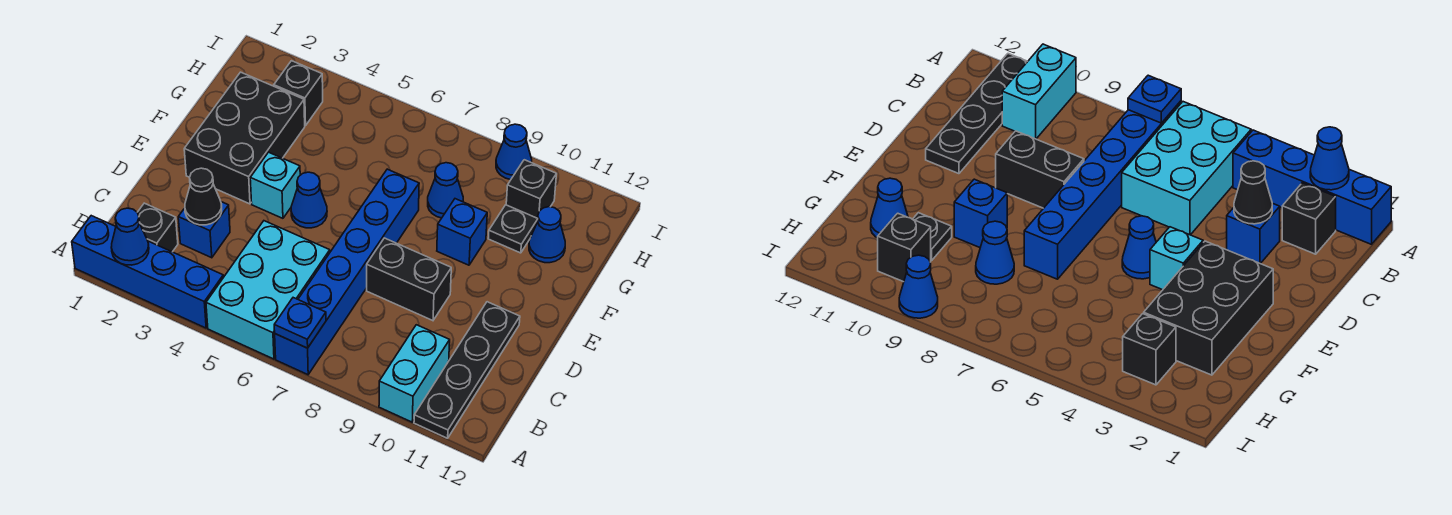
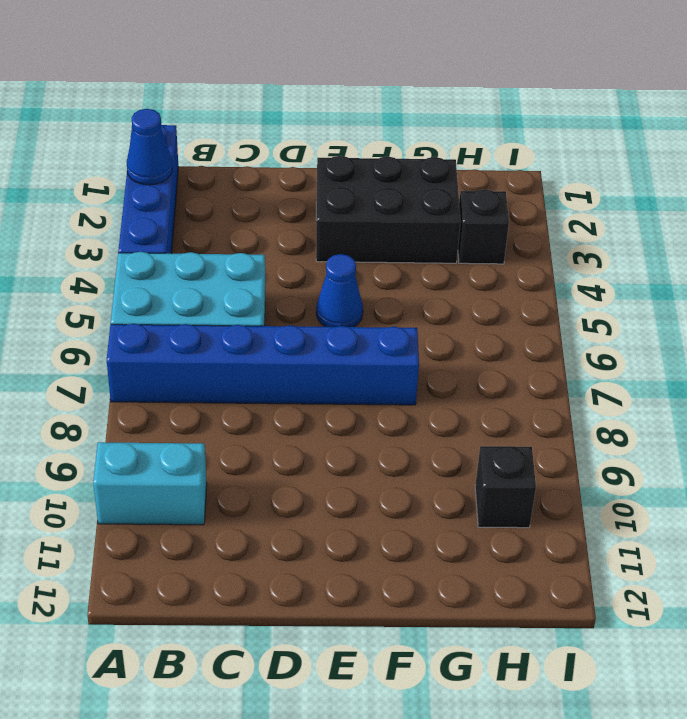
none -> black 1x4 plate [414,302,520,438]
none -> black 1x1 brick [137,203,178,252]
none -> blue 1x1 brick [178,202,230,258]

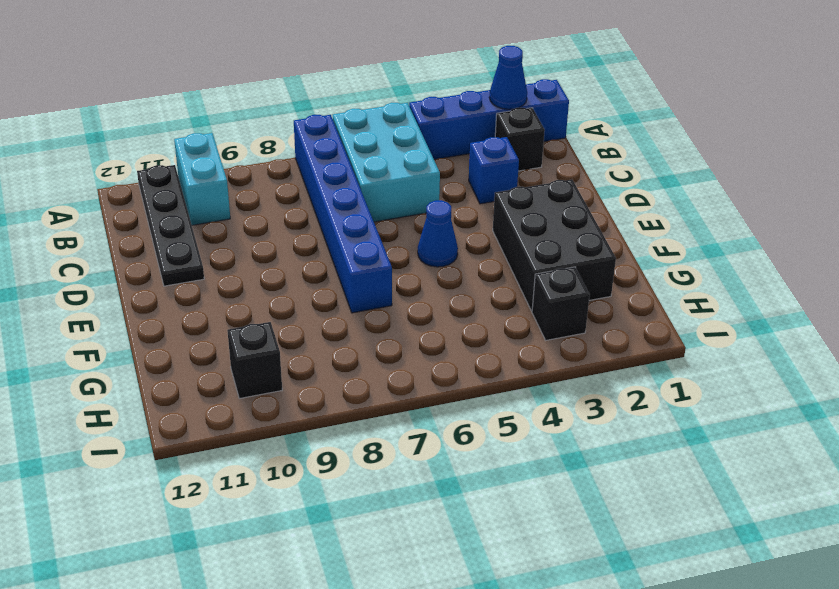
none -> black 1x2 brick [367,238,451,321]
none -> cyan 1x1 brick [250,152,300,218]
none -> blue 1x1 brick [437,199,487,265]

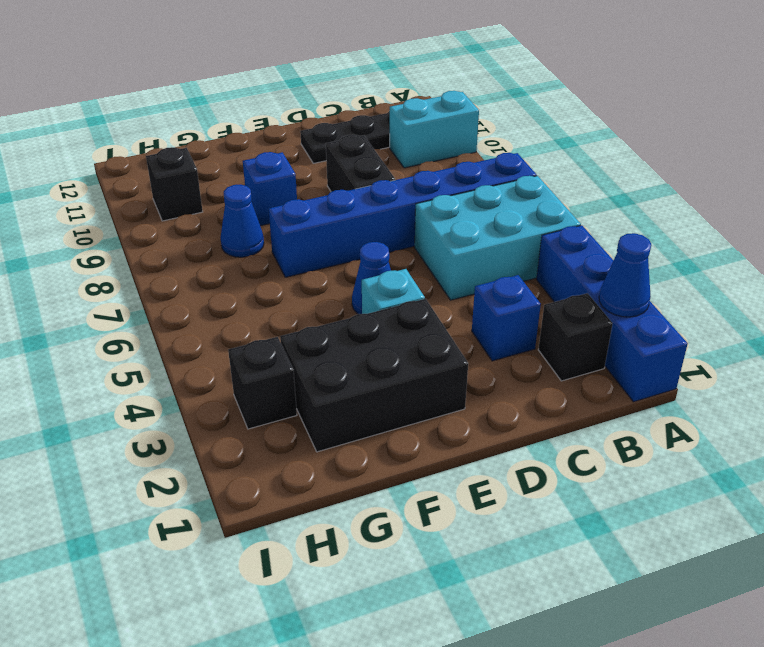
none -> black 1x1 plate [488,205,538,253]
none -> blue 1x1 cone [529,207,565,263]
none -> blue 1x1 cone [496,124,532,180]

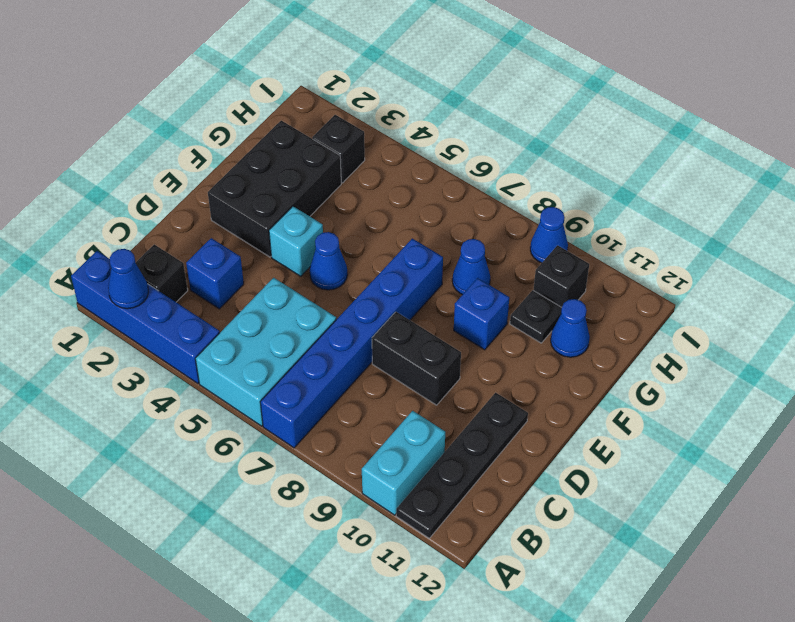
none -> blue 1x1 plate [274,298,326,348]
none -> black 1x1 cone [185,168,222,225]

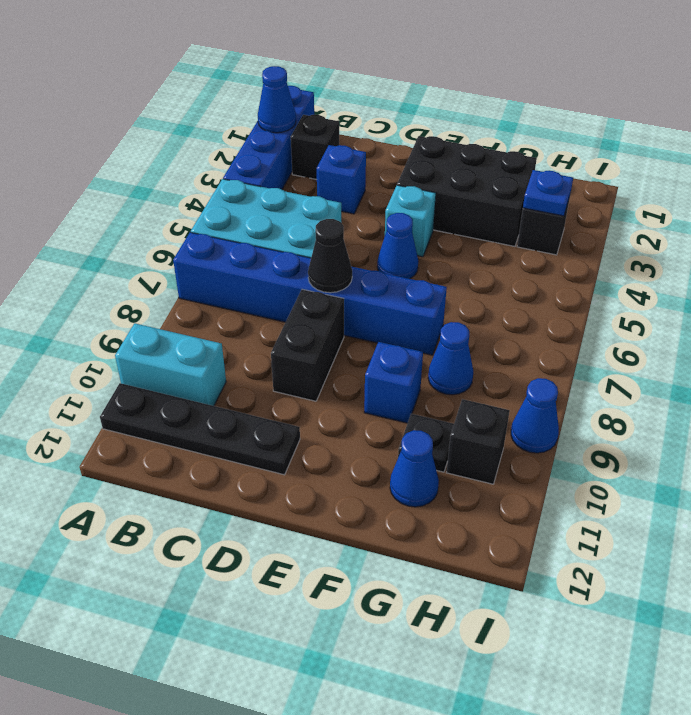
black 1x1 cone [308,219,352,293] -> black 1x1 cone moved to [185,168,222,225]
blue 1x1 plate [523,170,573,216] -> blue 1x1 plate moved to [274,298,326,348]

